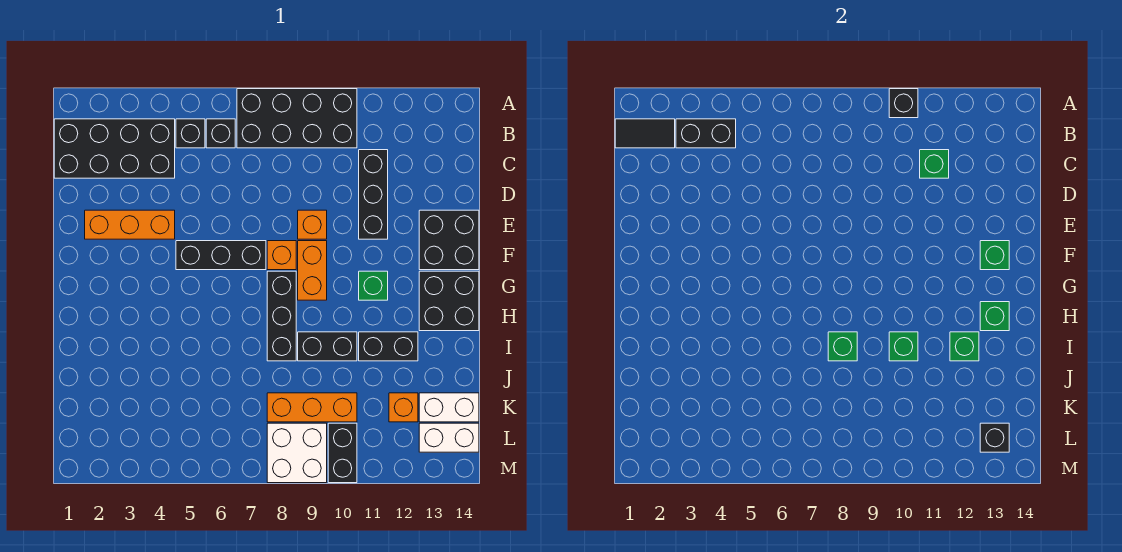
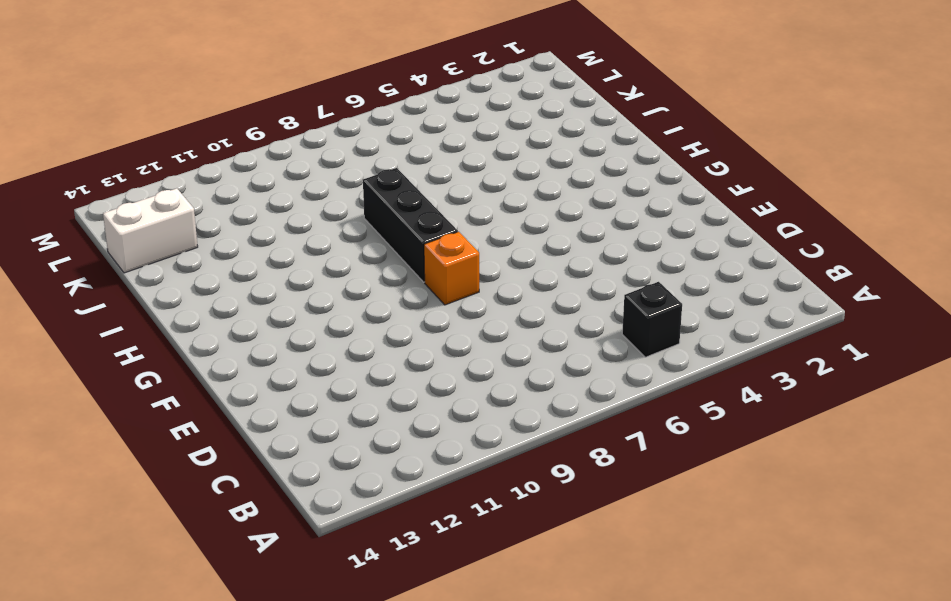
none -> black 2x4 brick [237,89,357,148]
none -> black 2x4 brick [54,119,175,178]
none -> black 1x1 brick [206,119,235,148]
none -> black 1x3 brick [359,150,388,239]

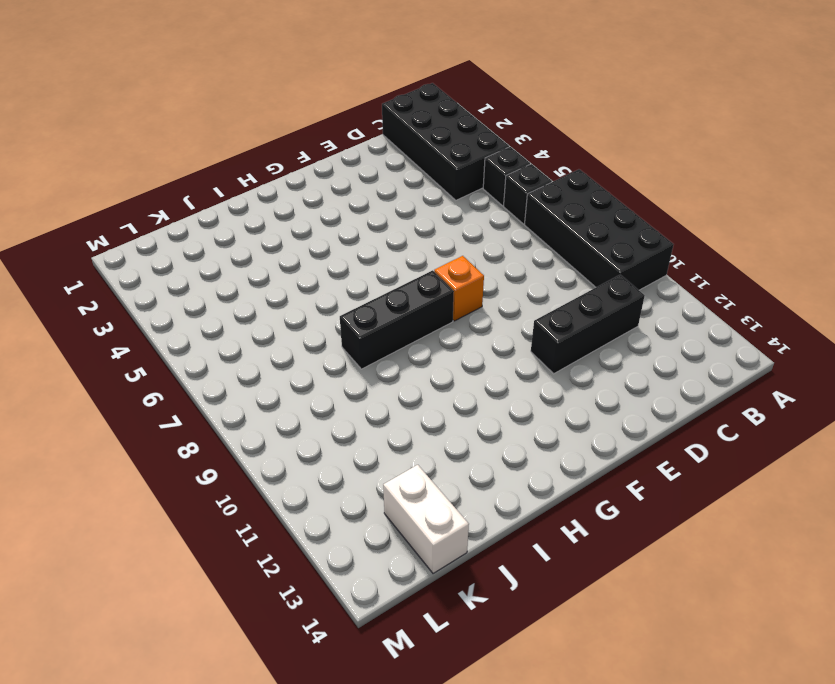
none -> orange 1x3 brick [85,210,175,239]
none -> orange 1x1 brick [298,210,327,239]
none -> black 2x2 brick [419,210,479,270]
none -> black 1x3 brick [176,241,266,270]

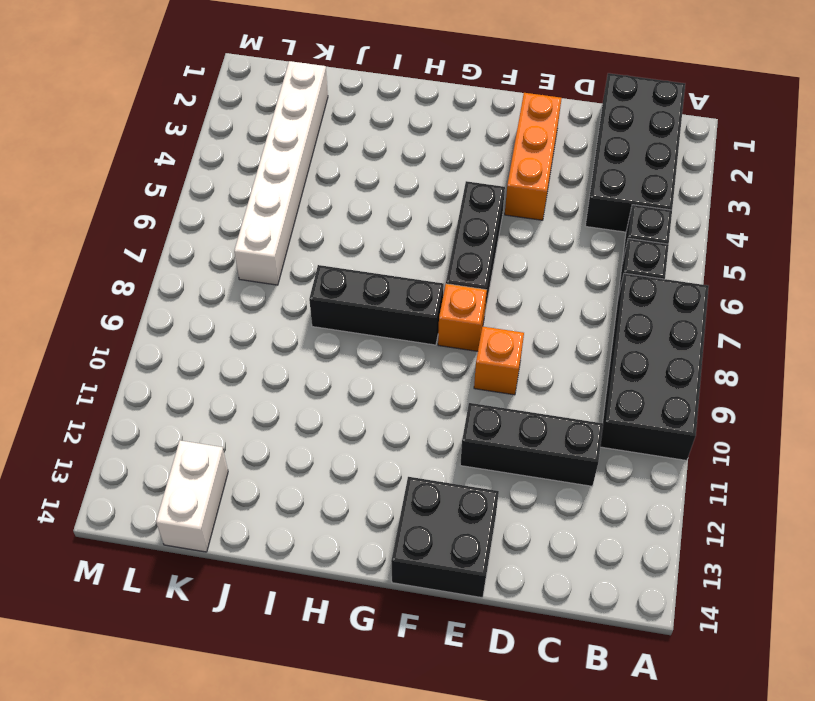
white 1x6 brick [234,61,328,285] -> none
none -> orange 1x2 brick [298,241,327,300]
none -> green 1x1 brick [359,271,388,300]
none -> black 2x2 brick [419,271,479,331]
none -> black 1x2 brick [298,332,357,361]

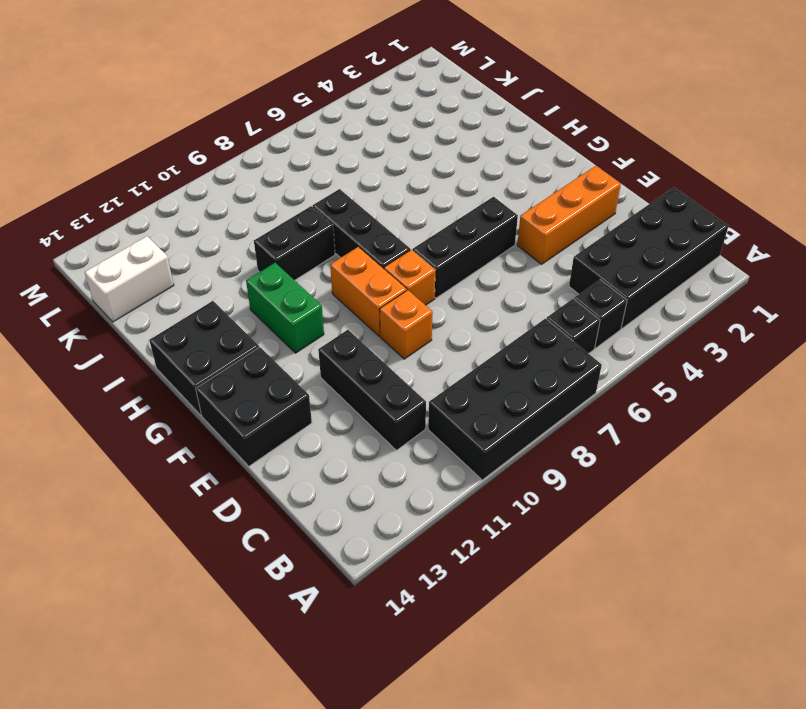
green 1x2 brick [246,263,324,353] -> green 1x1 brick [359,271,388,300]
none -> black 1x2 brick [359,332,418,361]
none -> orange 1x3 brick [267,393,357,422]
none -> orange 1x1 brick [389,393,418,422]
none -> white 2x2 brick [267,423,327,483]

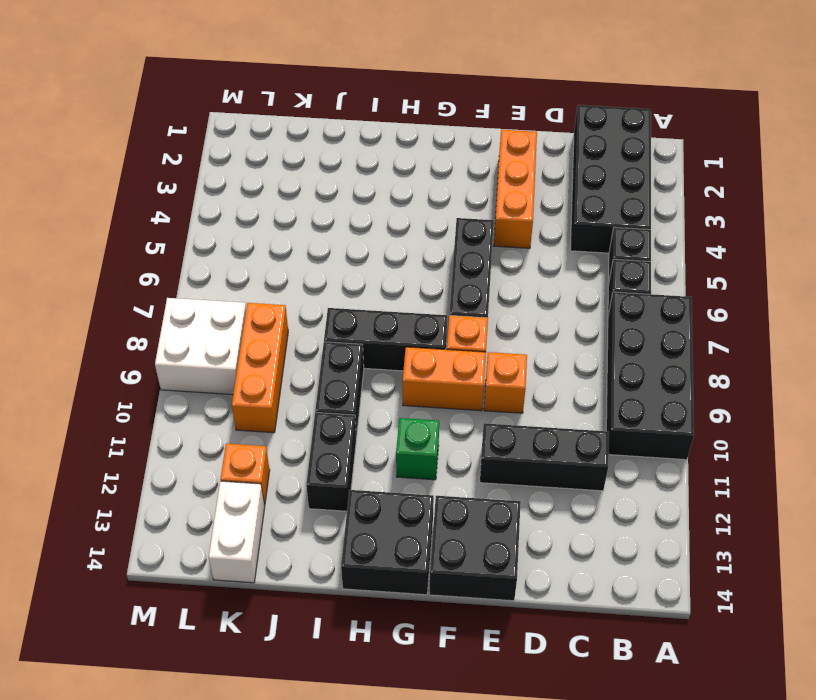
none -> black 1x2 brick [328,423,357,483]
none -> white 1x2 brick [419,423,479,452]
none -> black 1x1 brick [889,89,918,118]
none -> black 1x2 tile [615,119,675,148]

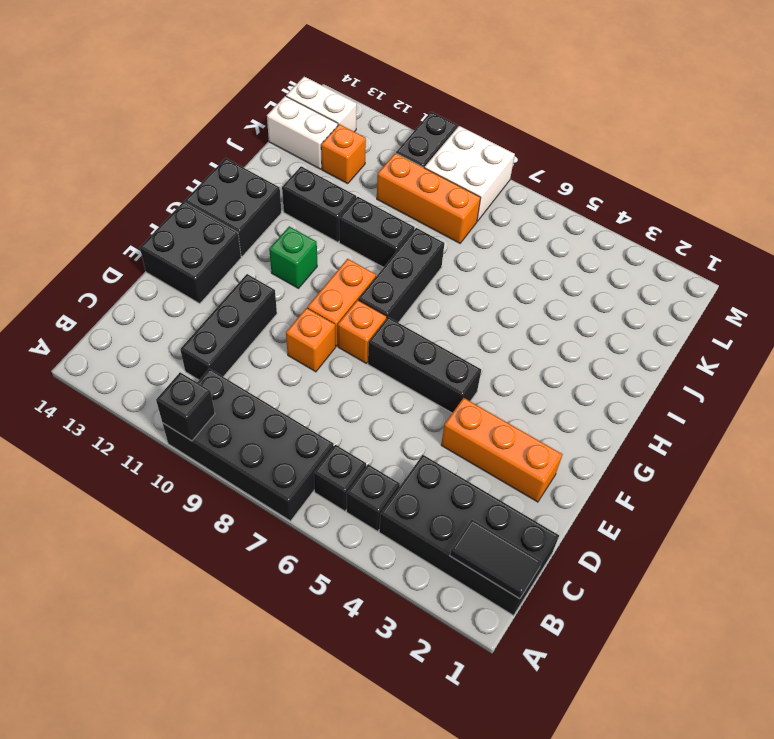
none -> black 1x2 brick [676,119,736,148]
none -> green 1x1 brick [920,150,949,178]
none -> green 1x1 brick [980,241,1009,270]
none -> green 1x1 brick [980,302,1009,331]

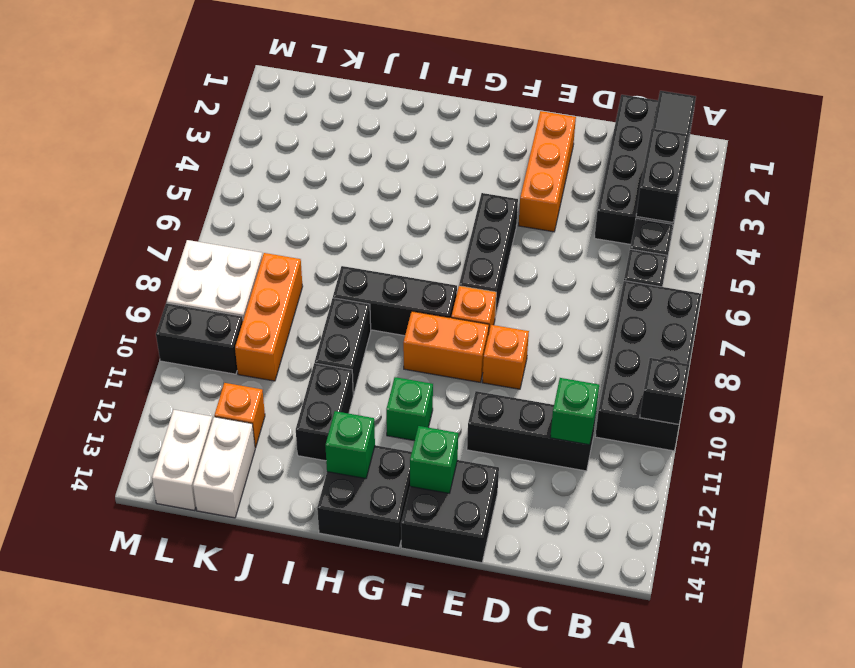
none -> green 1x1 brick [828,332,857,361]
none -> green 1x1 brick [889,332,918,361]
none -> green 1x1 brick [950,332,979,361]
none -> black 1x1 brick [980,423,1009,452]

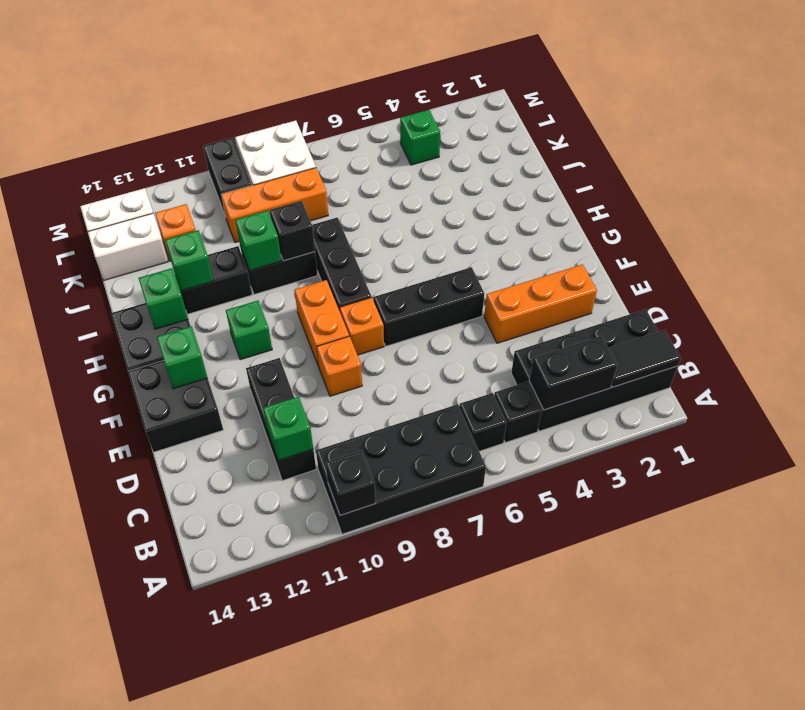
black 1x1 brick [270,201,315,261] -> black 1x1 brick moved to [980,423,1009,452]
green 1x1 brick [400,110,440,165] -> green 1x1 brick moved to [828,332,857,361]

